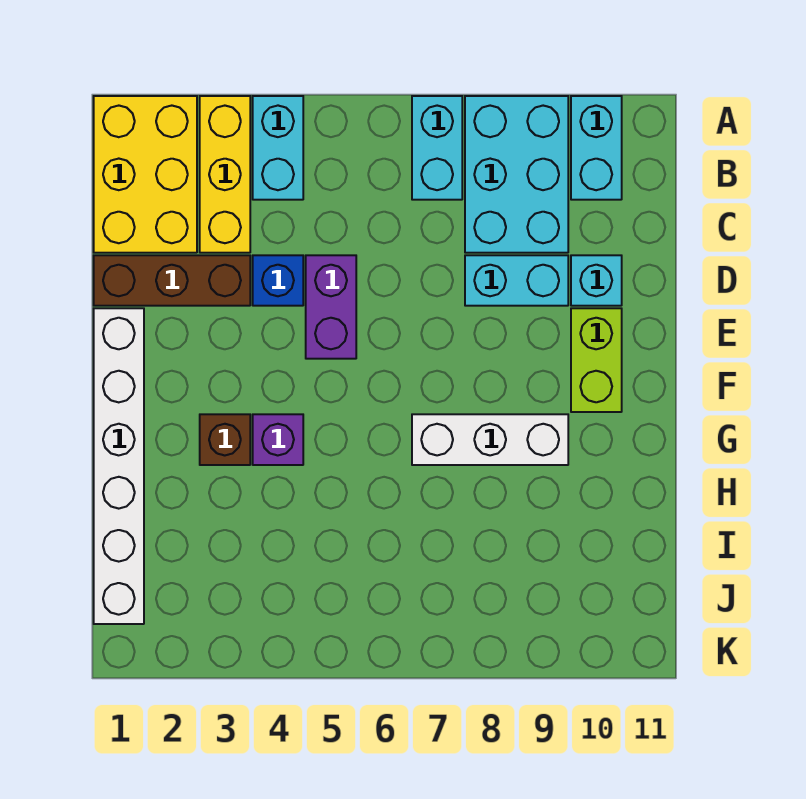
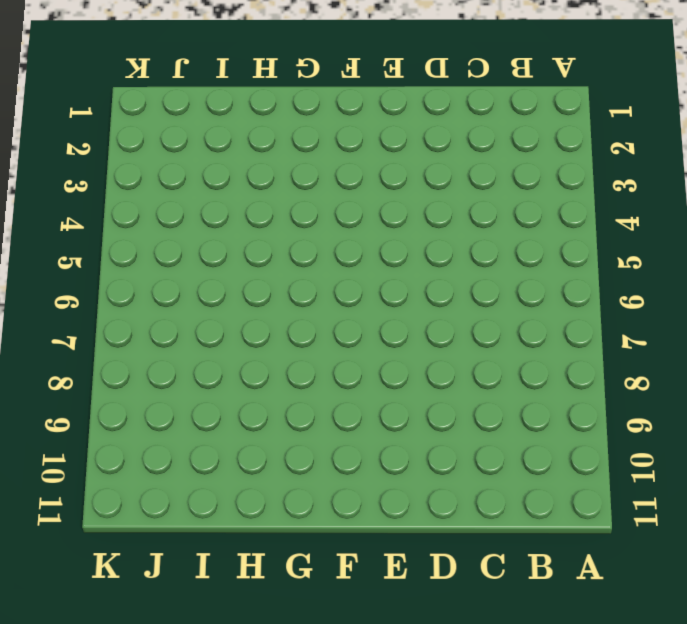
none -> yellow 2x3 brick [94,96,197,253]
none -> yellow 1x3 brick [200,96,250,253]
none -> cyan 1x2 brick [253,96,303,200]

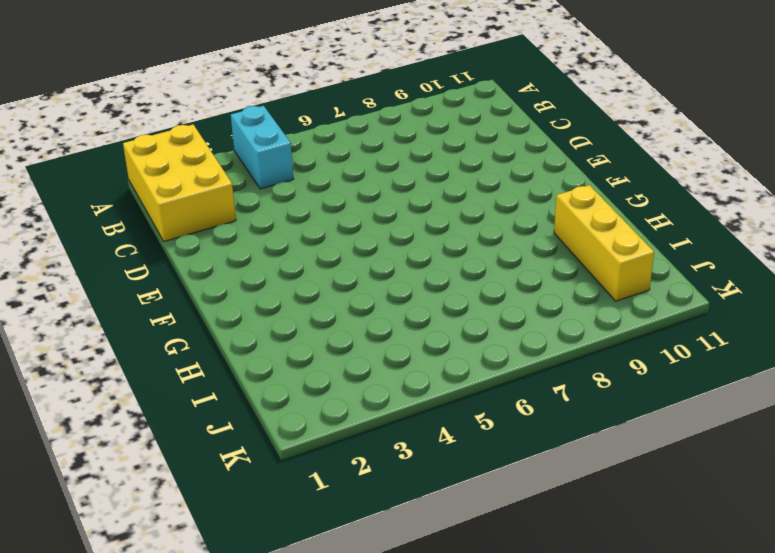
yellow 1x3 brick [554,185,654,301] -> yellow 1x3 brick moved to [200,96,250,253]
none -> cyan 1x2 brick [412,96,462,200]
none -> cyan 2x3 brick [465,96,568,253]
none -> cyan 1x2 brick [571,96,622,200]

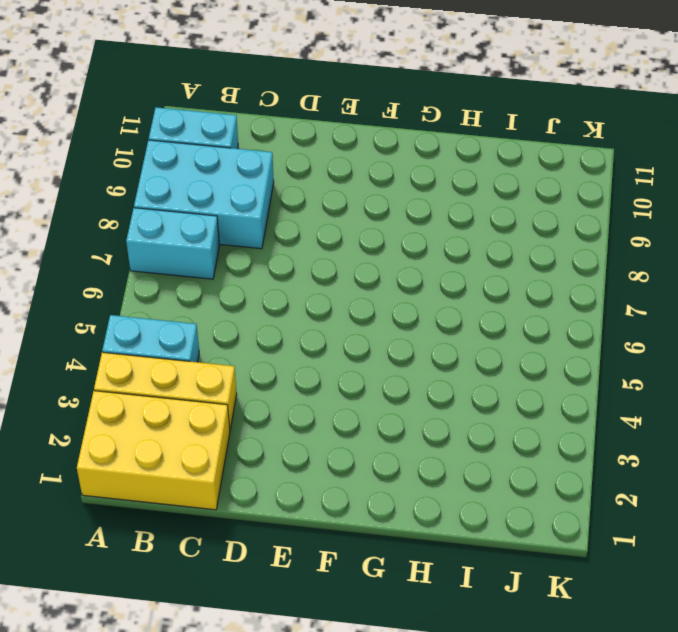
none -> brown 1x3 brick [94,255,250,306]
none -> blue 1x1 brick [253,255,303,306]
none -> purple 1x2 brick [306,255,356,359]

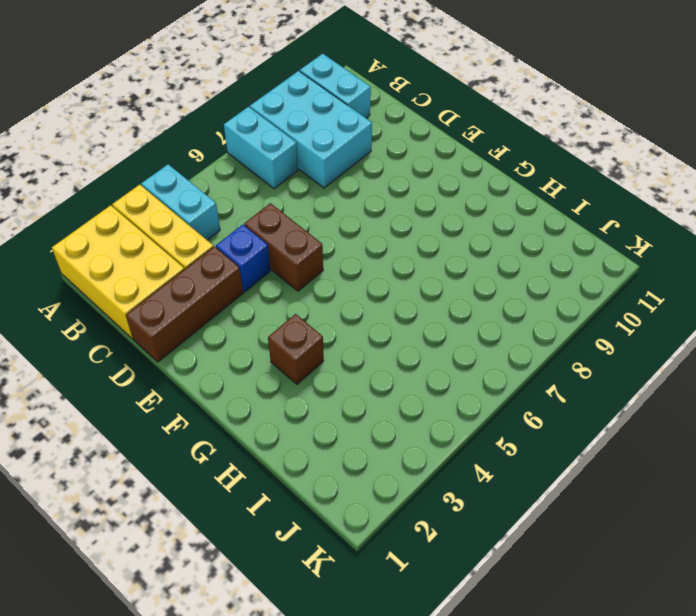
brown 1x2 brick [244,203,323,291] -> purple 1x2 brick [306,255,356,359]
none -> cyan 1x2 brick [465,255,568,306]
none -> cyan 1x1 brick [571,255,622,306]
none -> white 1x6 brick [94,308,144,624]

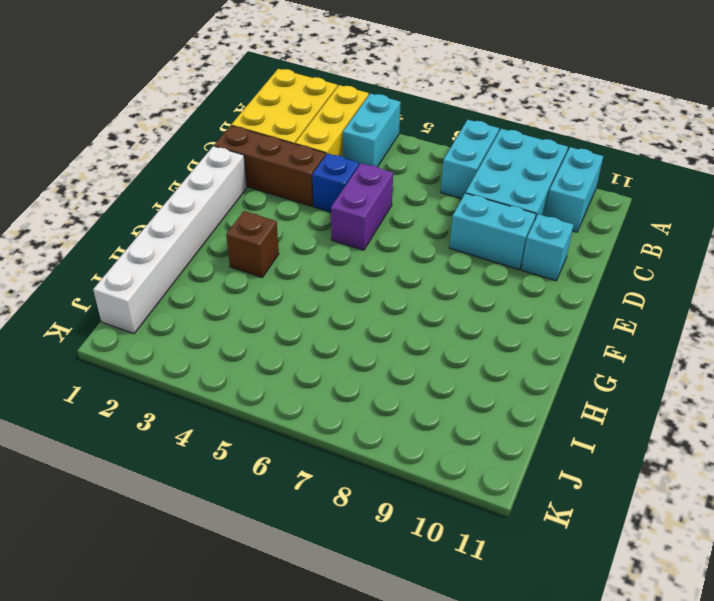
none -> lime 1x2 brick [571,308,622,412]
none -> purple 1x1 brick [253,414,303,465]
none -> white 1x3 brick [412,414,568,465]

